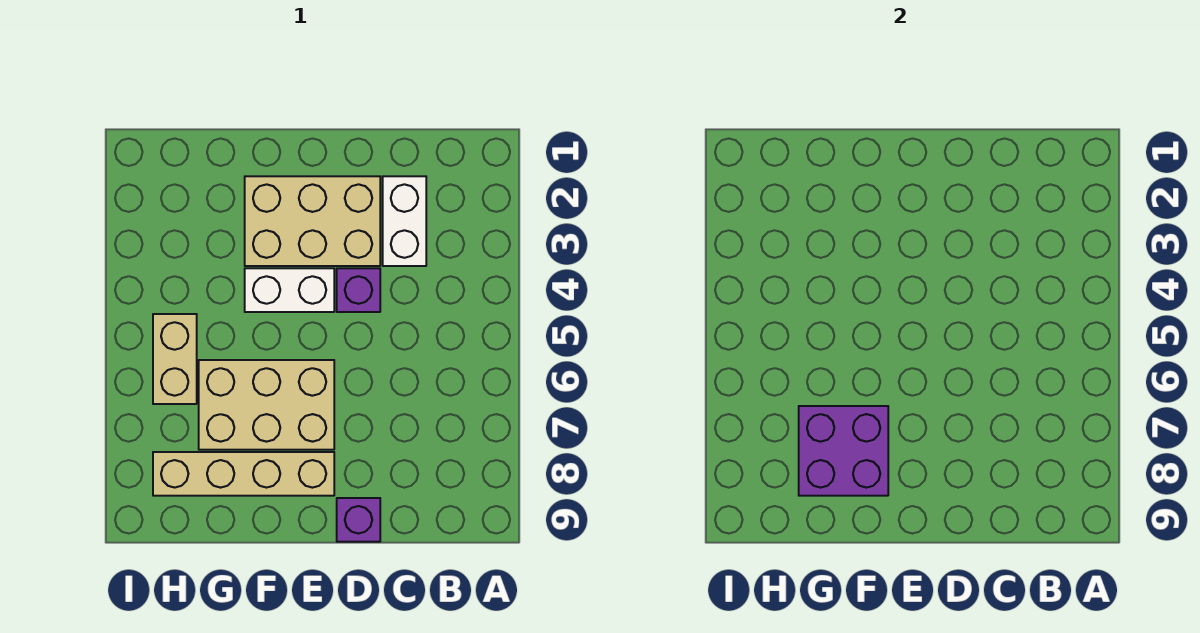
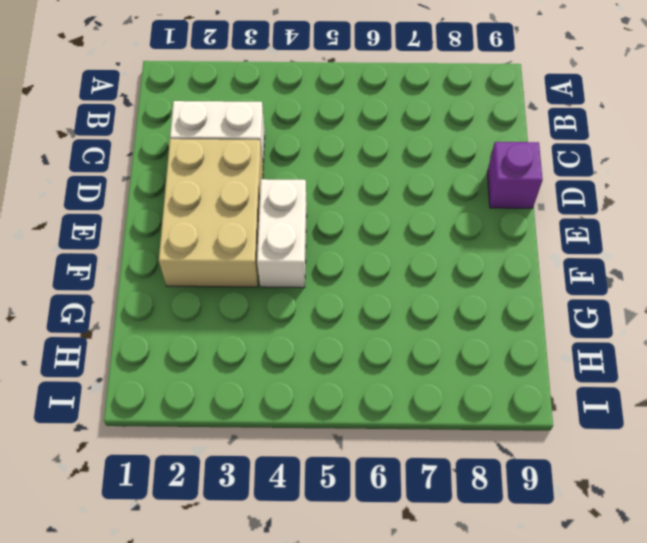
none -> purple 1x1 brick [337,268,380,312]
none -> tan 2x3 brick [199,360,334,450]

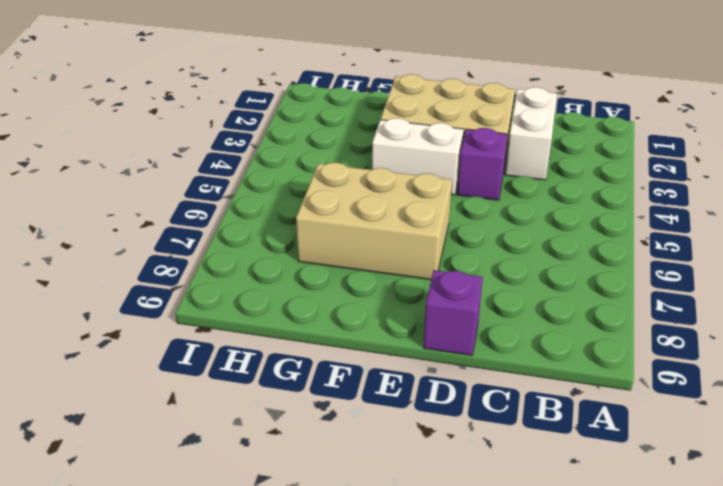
none -> tan 1x4 brick [153,452,334,496]
none -> tan 1x2 brick [153,314,197,404]

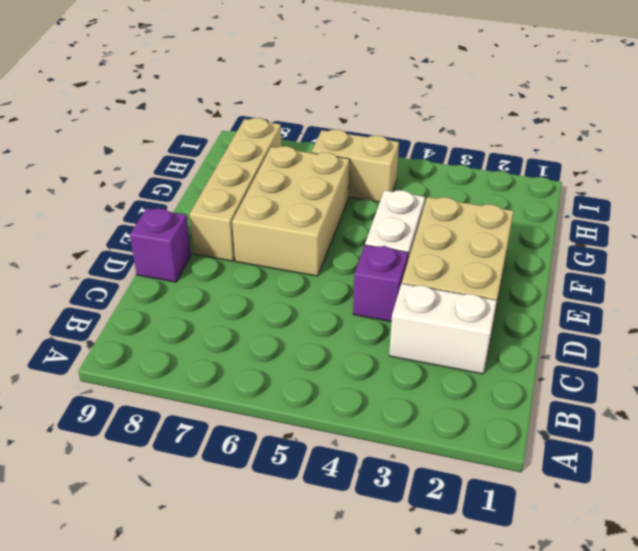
none -> purple 2x2 brick [799,406,888,496]

